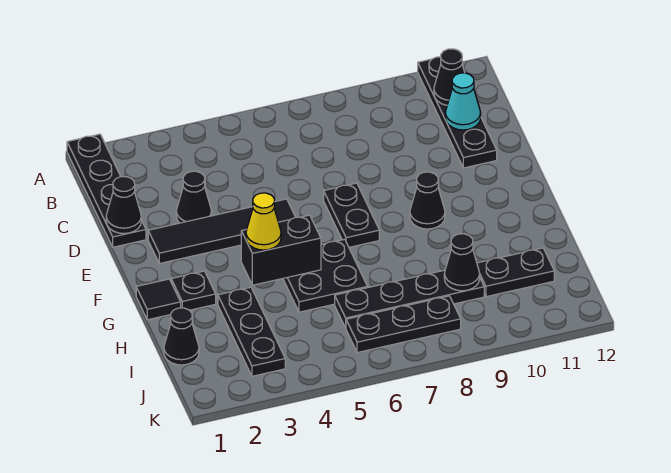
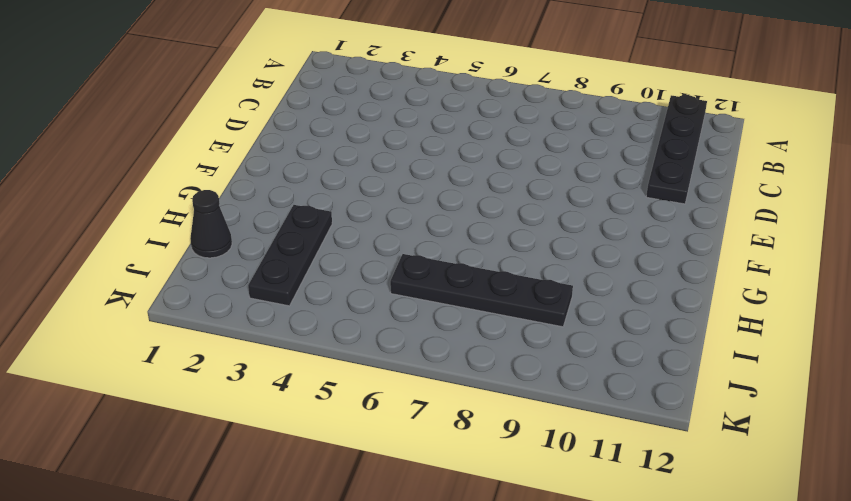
none -> black 1x4 plate [67,134,146,247]
none -> black 1x1 cone [176,171,212,223]
none -> black 1x4 tile [148,199,295,264]

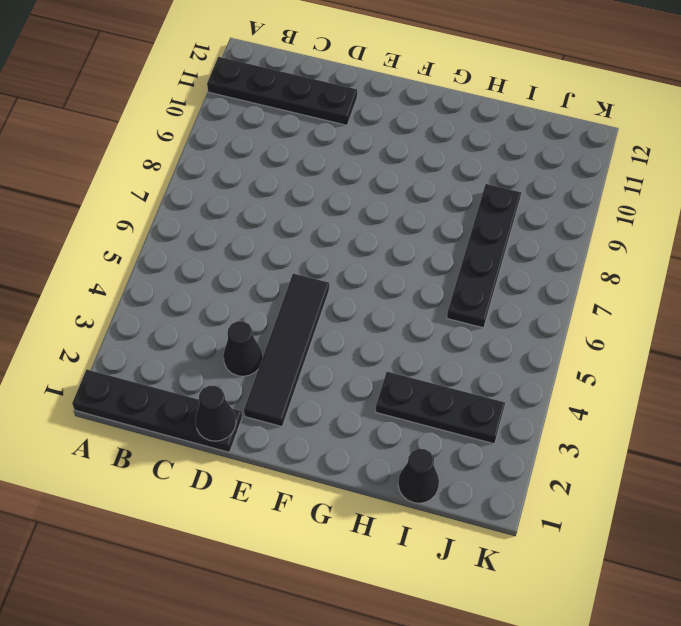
none -> black 1x2 plate [324,183,379,247]
none -> black 1x1 cone [410,172,445,229]
none -> black 1x1 tile [136,279,181,320]

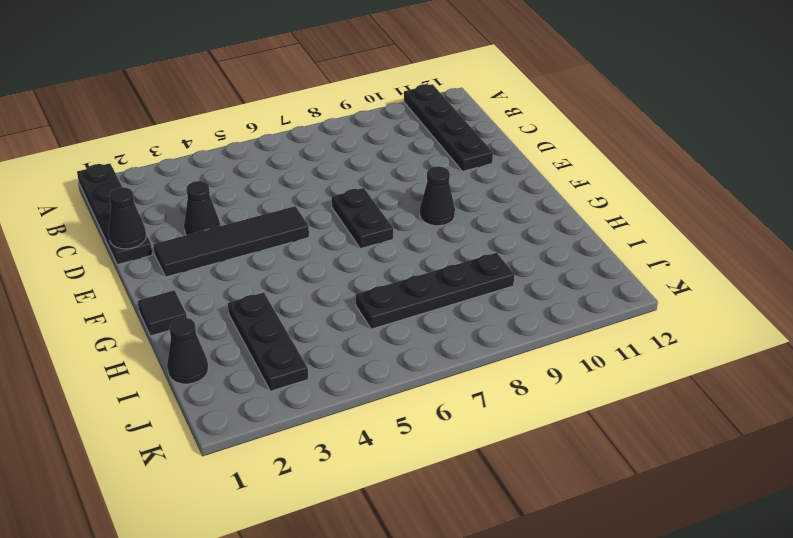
none -> black 1x1 plate [171,271,216,310]
none -> black 2x2 plate [283,239,367,312]
none -> black 1x2 plate [477,248,554,297]

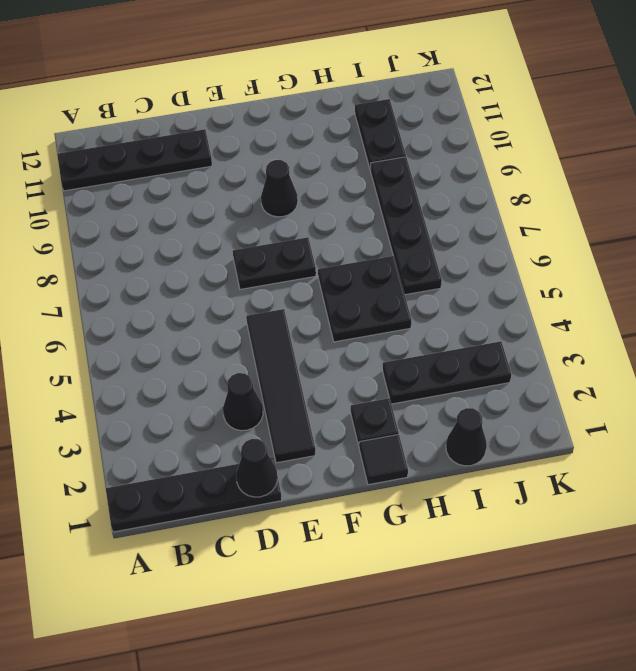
none -> black 1x3 plate [346,296,461,353]
none -> black 1x1 cone [434,49,465,105]
none -> cyan 1x1 cone [445,73,481,130]

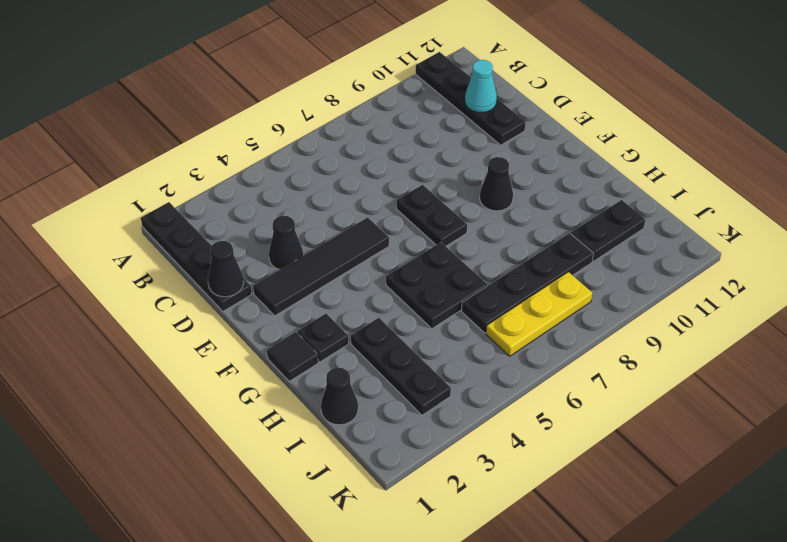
yellow 1x3 plate [486,272,592,356] -> black 1x3 plate [346,296,461,353]
none -> black 1x1 cone [434,49,465,105]
none -> black 1x2 brick [241,215,321,285]
none -> black 1x1 cone [444,234,480,291]

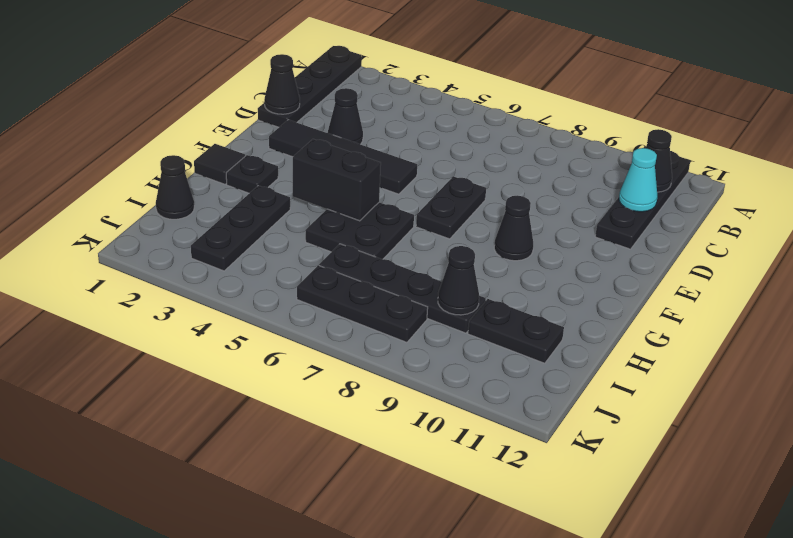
none -> yellow 1x1 cone [246,193,281,250]

